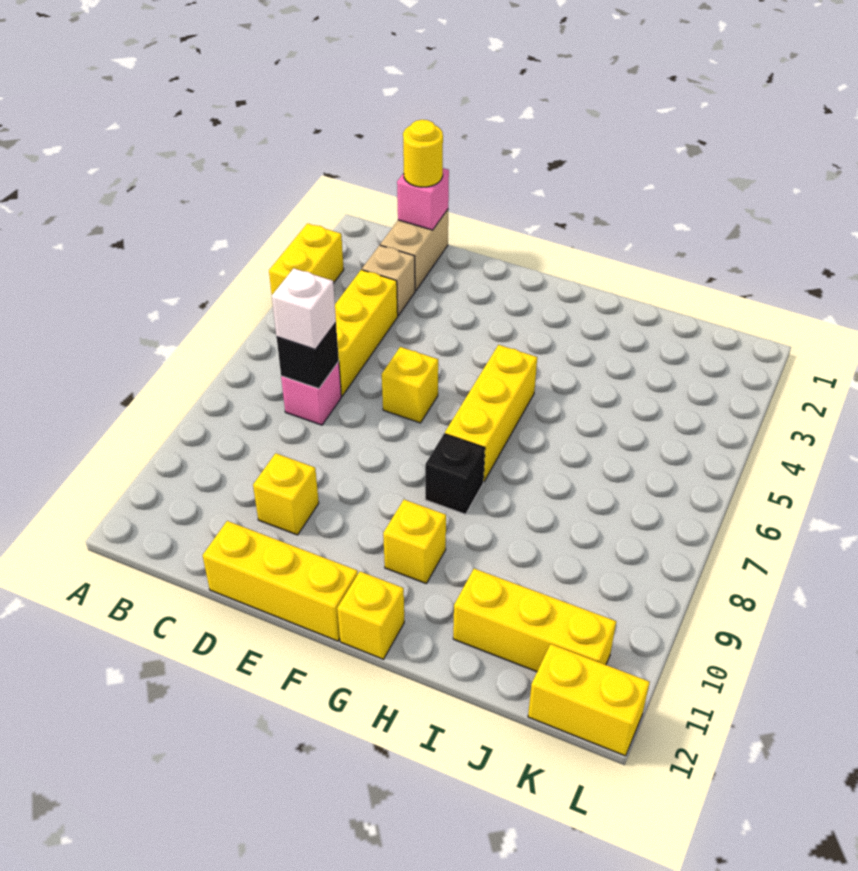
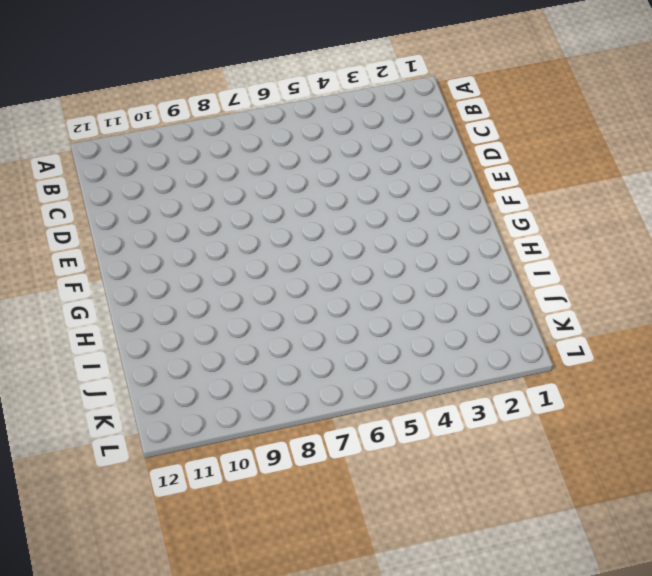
none -> yellow 1x2 brick [269,223,344,295]
none -> tan 1x2 brick [380,210,448,291]
none -> tan 1x1 brick [362,245,415,316]

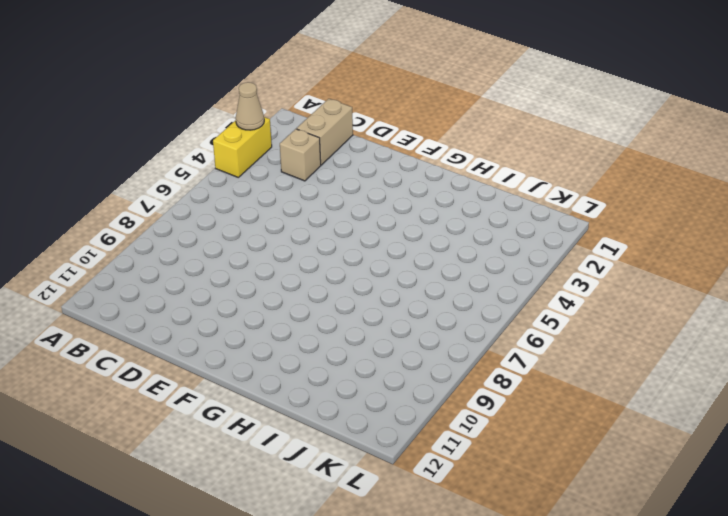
tan 1x1 cone [236,82,264,130] -> none
none -> yellow 1x3 brick [335,270,398,396]
none -> pink 1x1 brick [281,362,341,425]
none -> yellow 1x1 brick [253,453,319,535]

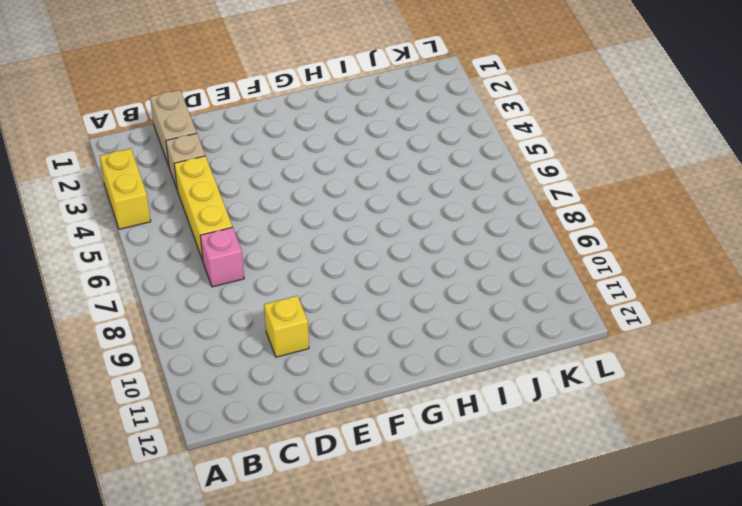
none -> yellow 1x3 brick [203,521,358,641]
none -> yellow 1x1 brick [382,347,438,423]
none -> yellow 1x3 brick [445,345,537,482]

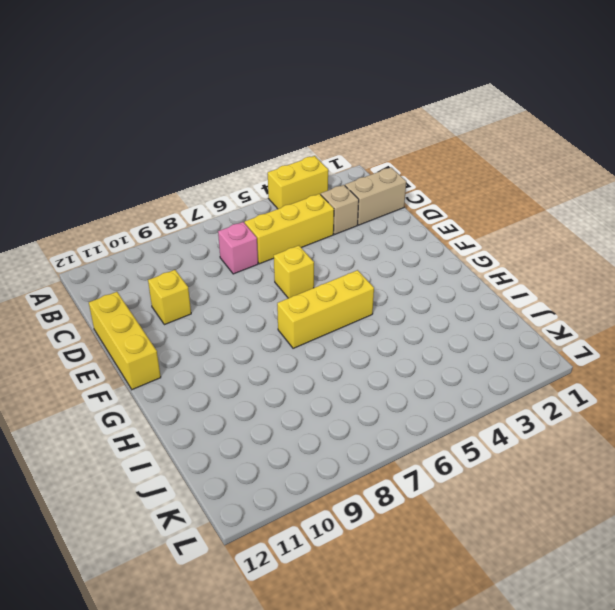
none -> black 1x1 brick [425,434,485,514]
none -> yellow 1x1 brick [383,500,446,583]
none -> yellow 1x1 brick [337,572,404,659]

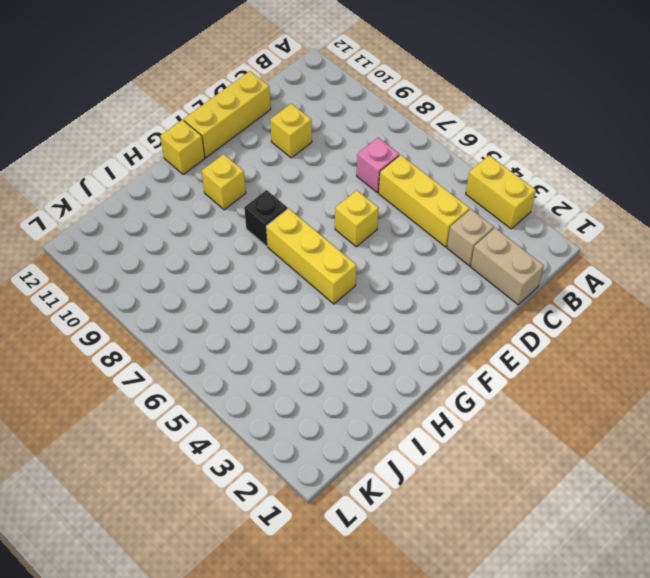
none -> yellow 1x3 brick [453,569,616,672]
none -> yellow 1x2 brick [528,644,650,756]
none -> pink 1x1 brick [397,168,449,230]

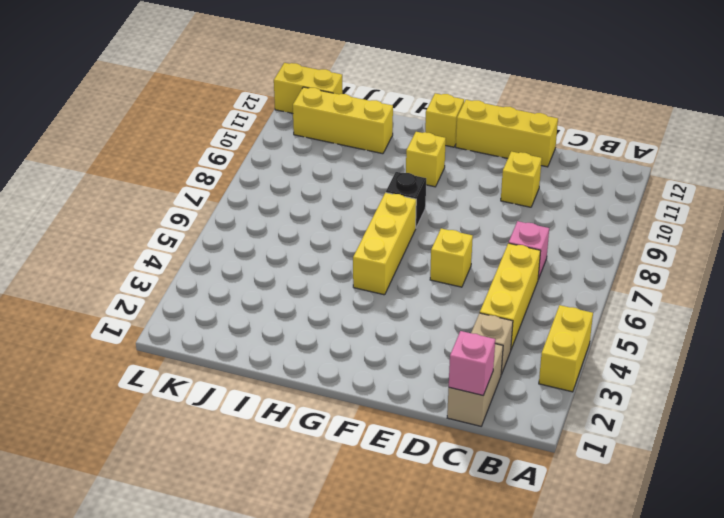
none -> black 1x1 brick [277,323,339,389]
none -> yellow 1x1 round brick [403,120,443,187]
none -> white 1x1 brick [272,268,336,350]

